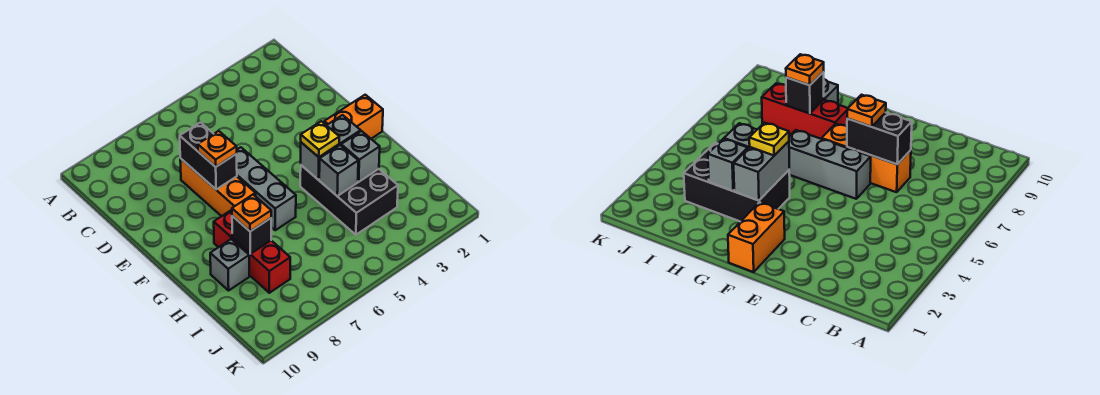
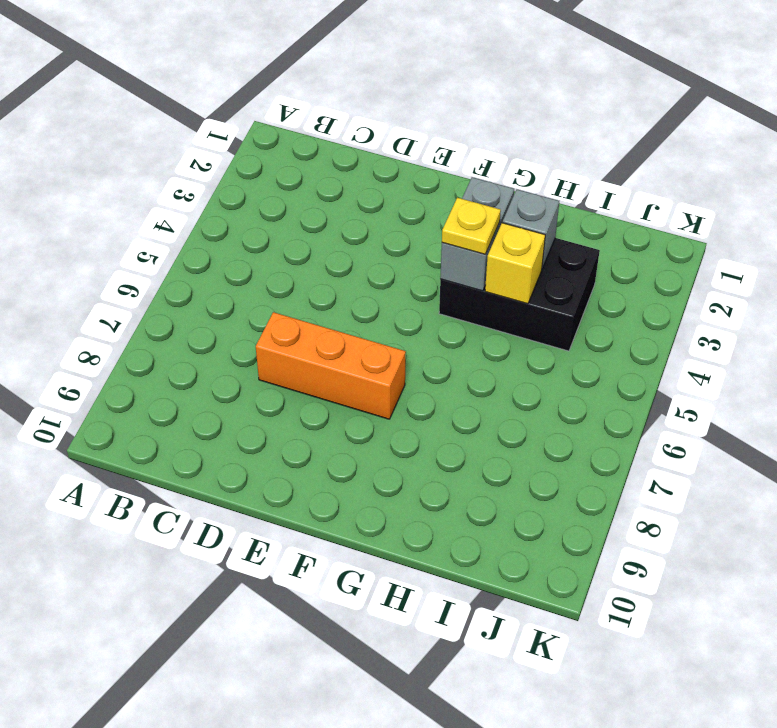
yellow 1x1 brick [485,223,545,304] -> grey 1x1 brick [319,145,358,196]
none -> grey 1x3 brick [237,147,296,230]
none -> orange 1x2 brick [324,95,383,139]
none -> red 1x3 brick [214,210,290,293]

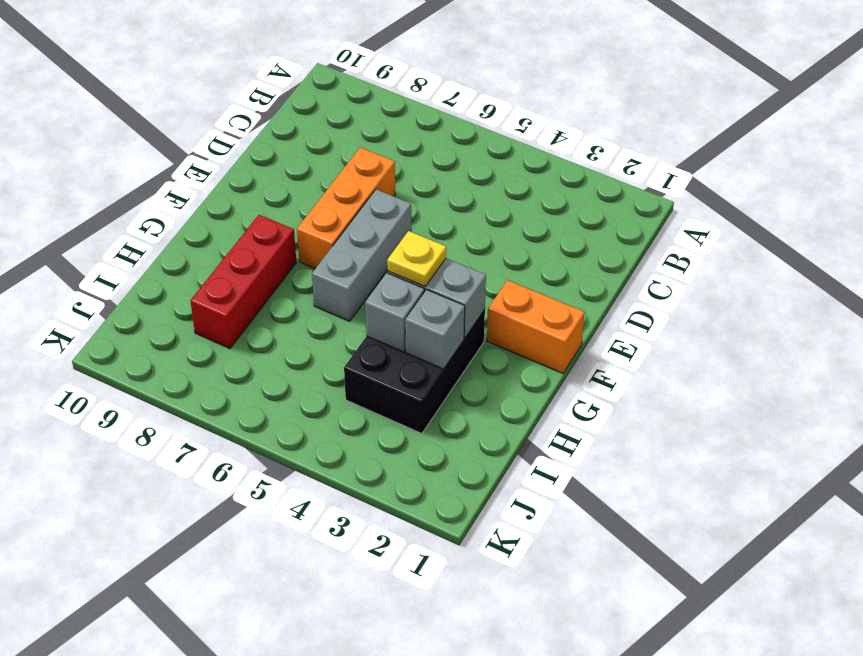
none -> grey 1x1 brick [210,239,249,290]
none -> black 1x2 brick [180,122,237,189]
none -> black 1x1 brick [232,216,271,254]

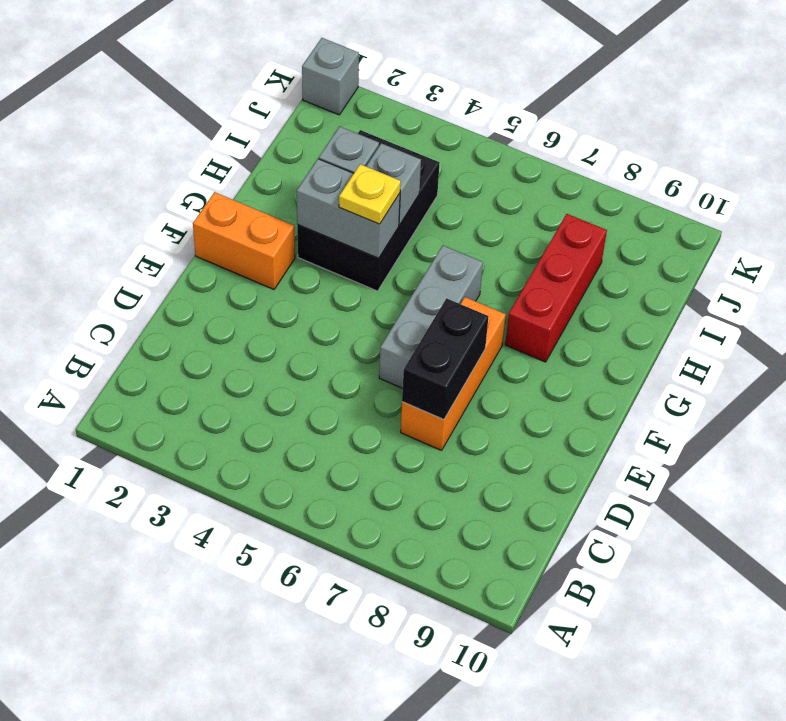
grey 1x1 brick [302,38,359,115] -> grey 1x1 brick moved to [210,239,249,290]
none -> black 1x1 brick [232,216,271,254]
none -> orange 1x1 plate [198,131,237,167]
none -> orange 1x1 plate [232,195,271,231]

